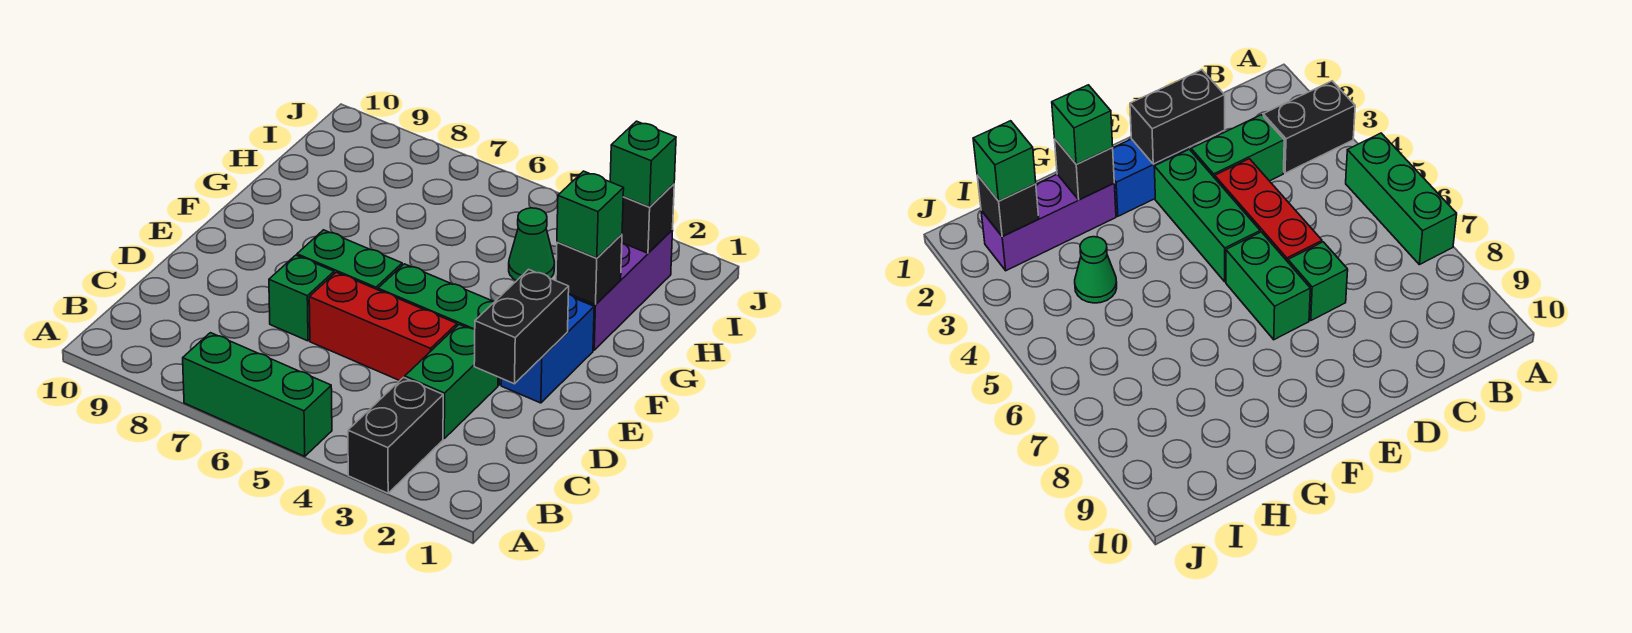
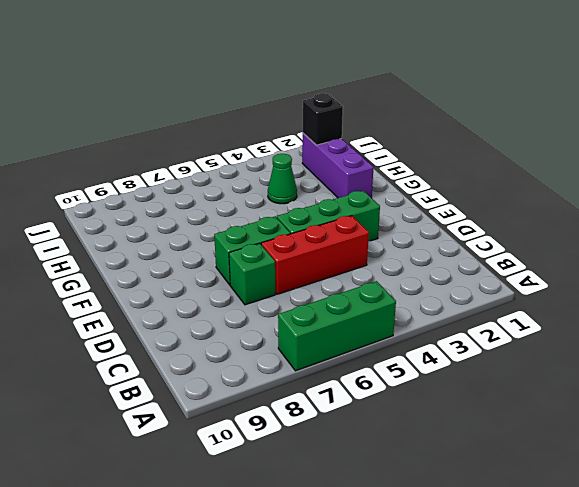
none -> black 1x2 brick [348,377,443,493]
none -> green 1x2 brick [405,325,498,438]
none -> blue 1x2 brick [501,294,594,403]

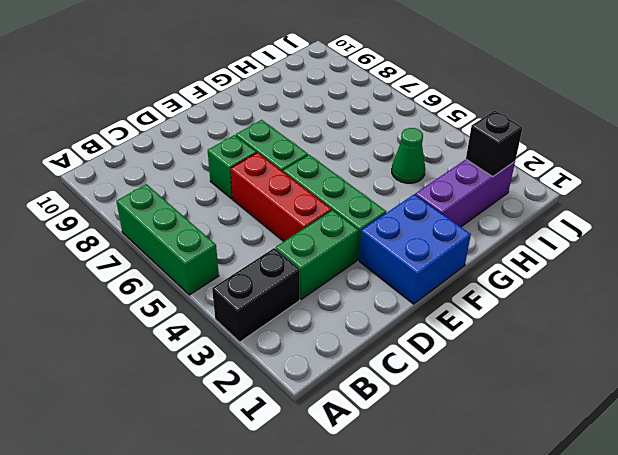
blue 2x2 brick [359,194,471,304] -> blue 1x2 brick [501,294,594,403]
none -> black 1x2 brick [474,269,569,384]
none -> black 1x1 brick [556,234,622,305]
none -> green 1x1 brick [557,171,624,258]

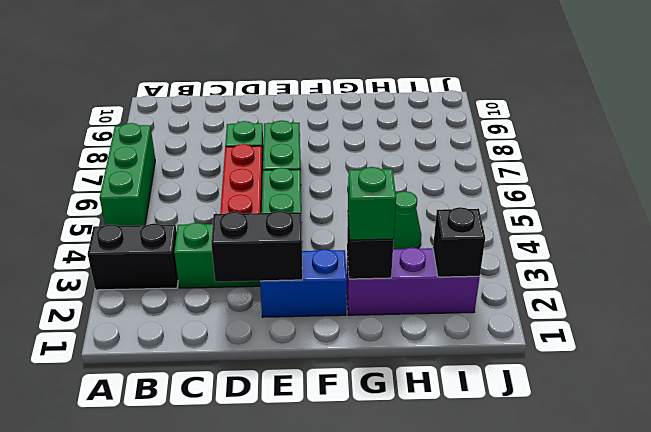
none -> green 1x1 brick [610,121,676,207]

